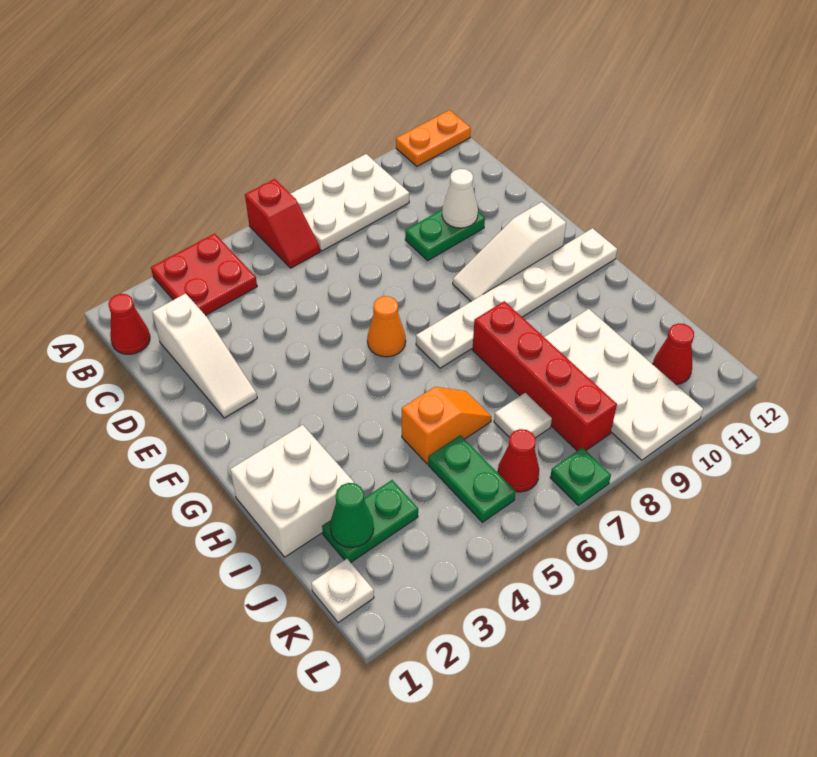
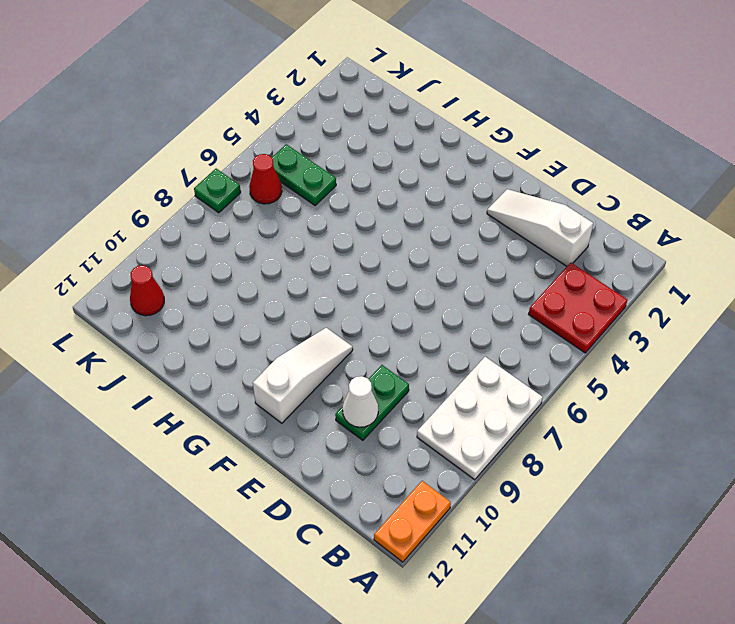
none -> red 1x2 slope [245,179,320,268]
none -> red 1x1 cone [108,294,150,354]
none -> orange 1x1 cone [367,296,406,357]

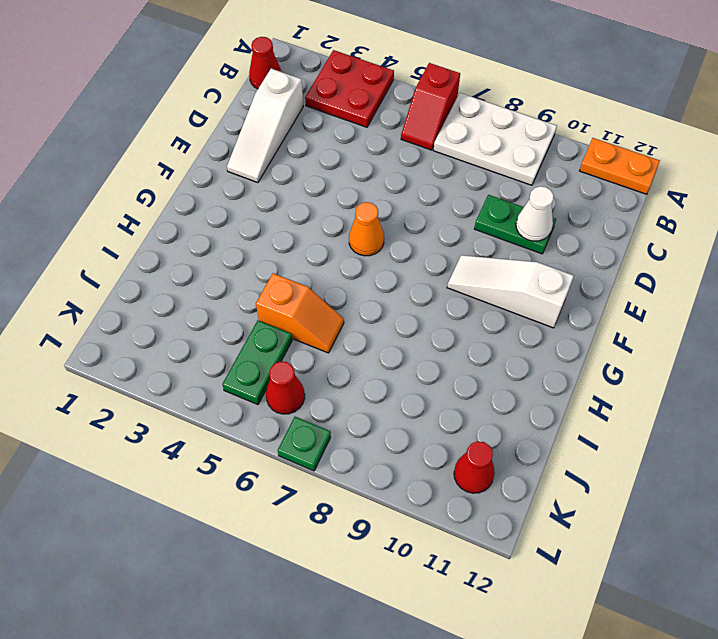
none -> white 1x6 plate [416,228,617,368]
none -> white 2x2 brick [230,425,354,557]
none -> red 1x4 brick [472,301,617,451]

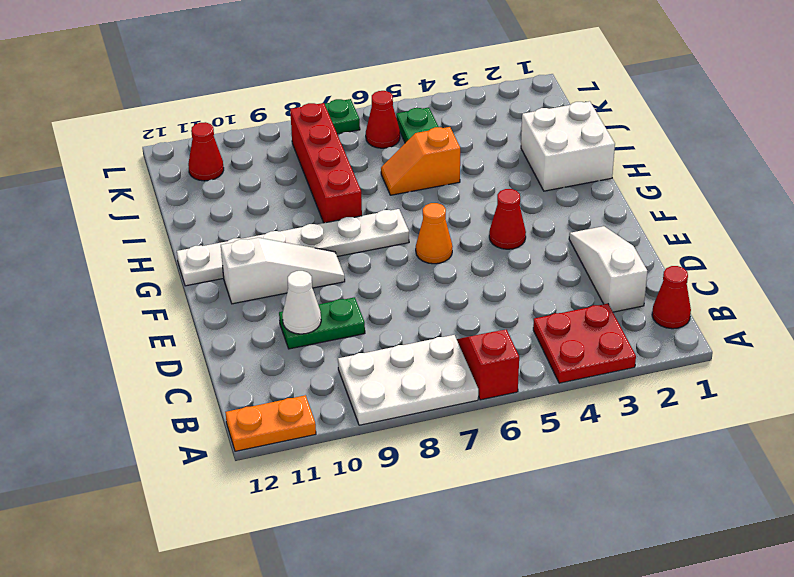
red 1x1 cone [489,189,526,249] -> none
none -> white 2x4 plate [544,309,703,460]
none -> green 1x2 plate [322,480,418,562]
none -> white 1x1 tile [494,393,552,438]

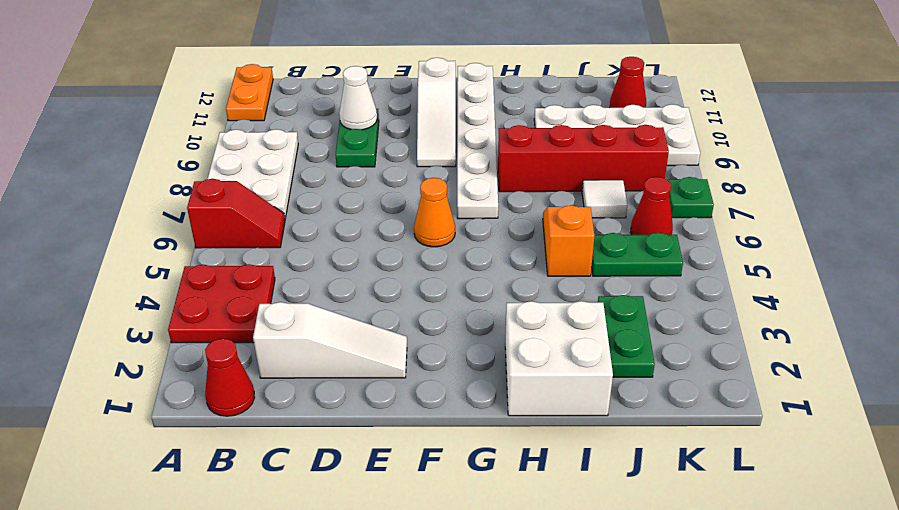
none -> white 1x1 plate [311,559,374,623]
none -> green 1x1 cone [330,483,374,548]

